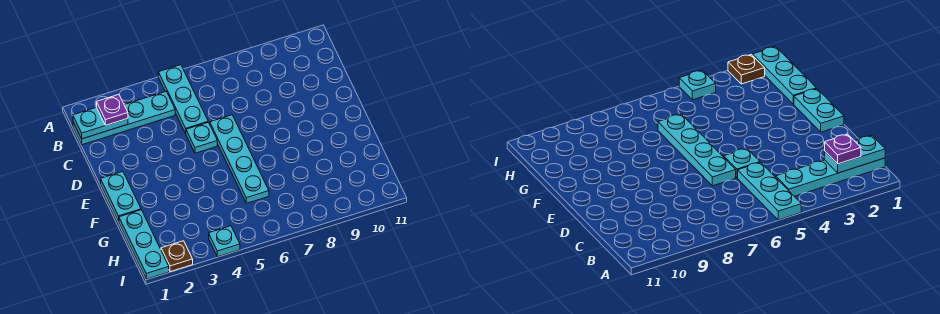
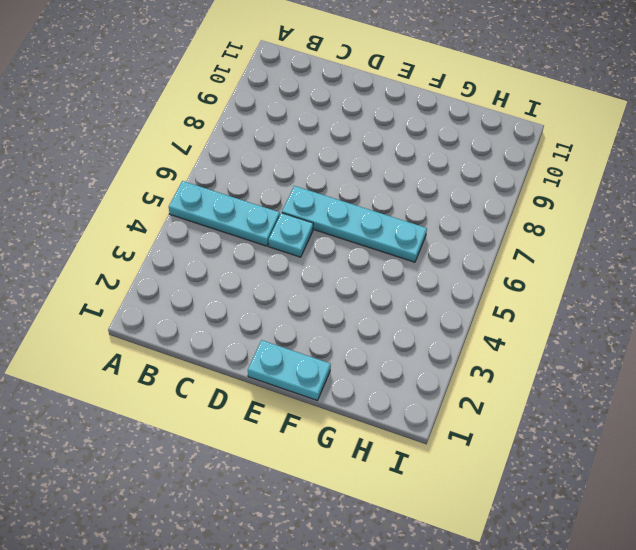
none -> cyan 1x4 plate [73,92,175,145]
none -> cyan 1x3 plate [119,210,169,279]

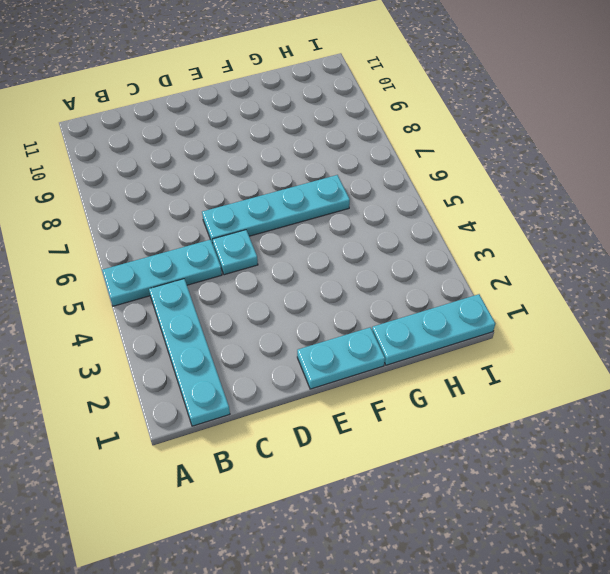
none -> brown 1x1 plate [161,241,193,272]
none -> cyan 1x1 plate [209,226,240,257]

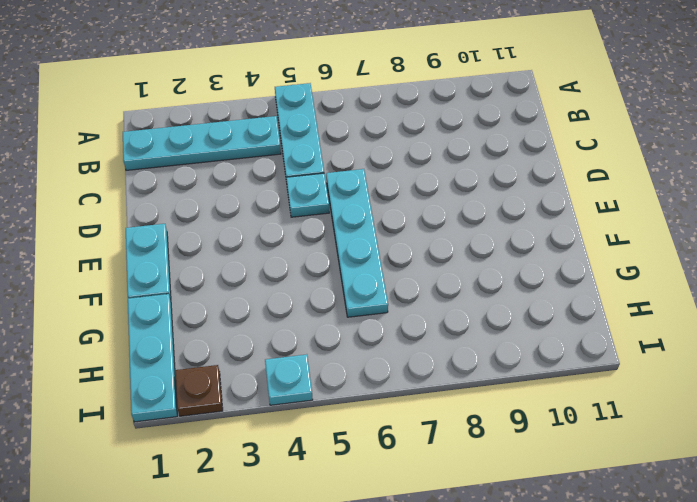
none -> cyan 1x2 plate [73,107,128,139]
none -> purple 1x1 plate [97,95,128,125]

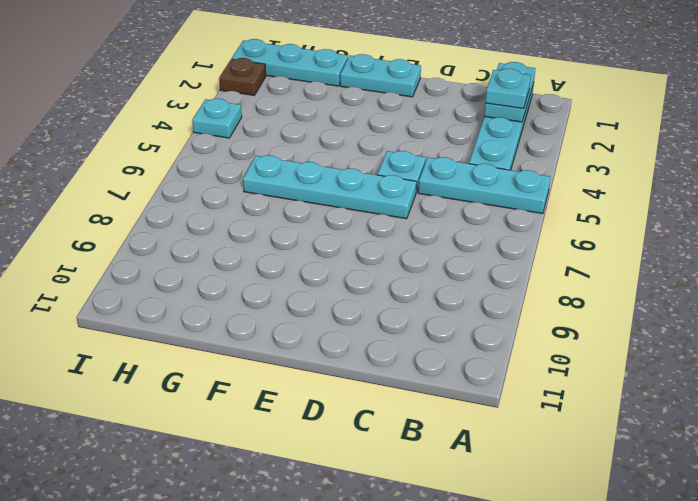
cyan 1x1 plate [485,69,531,109] -> purple 1x1 plate [97,95,128,125]

